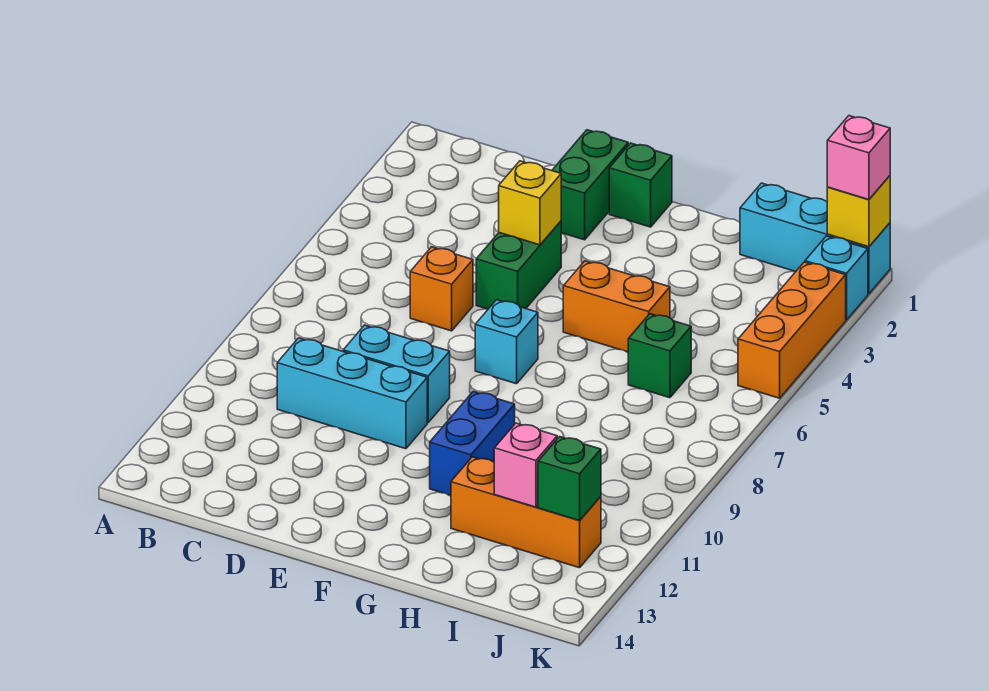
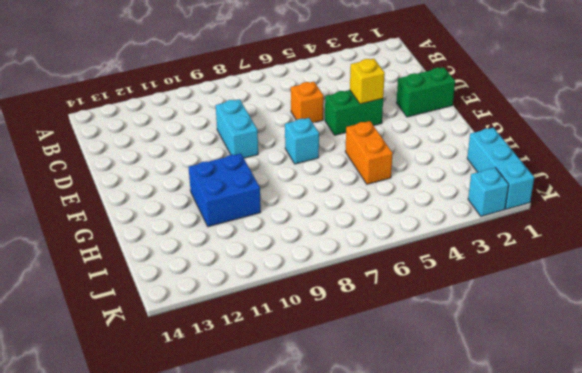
blue 2x2 brick [189,153,261,227] -> blue 1x2 brick [430,391,515,495]
none -> cyan 1x3 brick [277,338,427,449]
none -> green 1x1 brick [609,143,672,227]
none -> orange 1x3 brick [451,457,601,568]

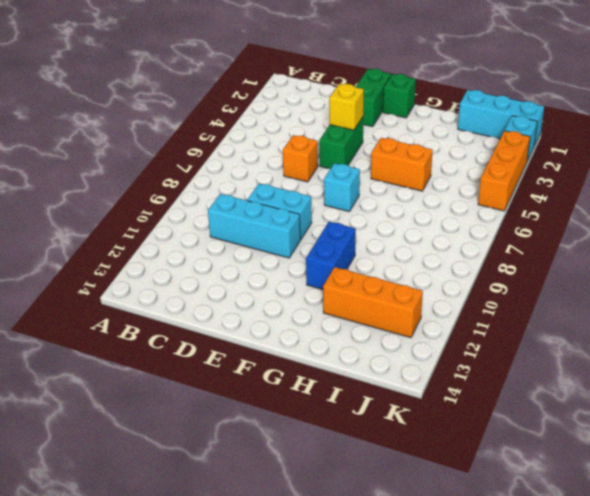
none -> green 1x1 brick [628,314,691,398]
none -> pink 1x1 brick [494,423,557,507]
none -> green 1x1 brick [538,437,601,521]

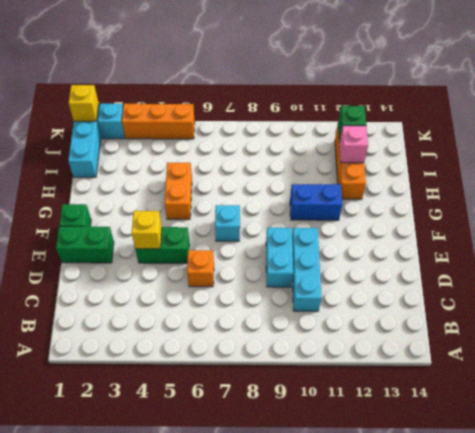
none -> green 1x1 brick [628,314,691,398]
none -> pink 1x1 brick [827,116,890,200]

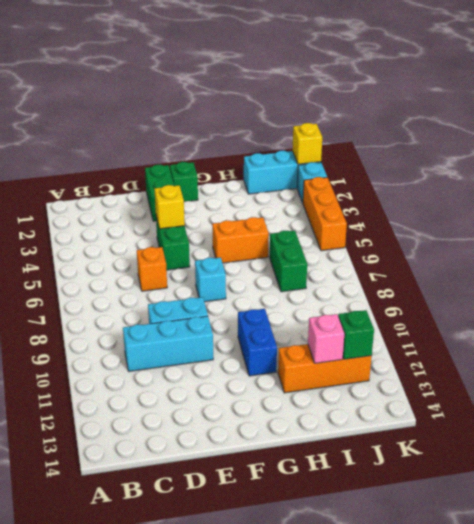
green 1x2 brick [270,231,307,292] -> green 1x1 brick [628,314,691,398]
none -> pink 1x1 brick [827,116,890,200]

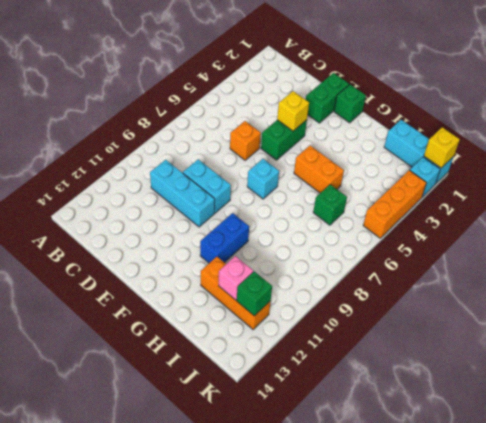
none -> pink 1x1 brick [827,116,890,200]

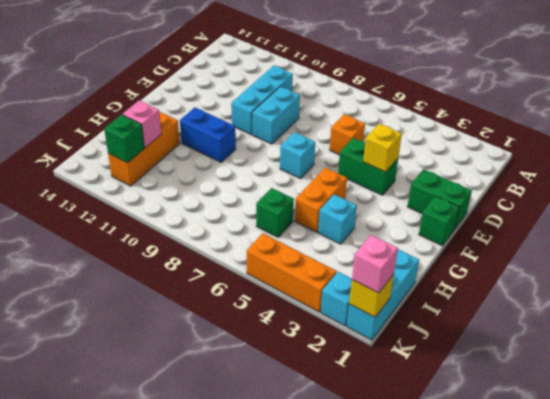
cyan 1x1 brick [318,194,357,244] -> none

